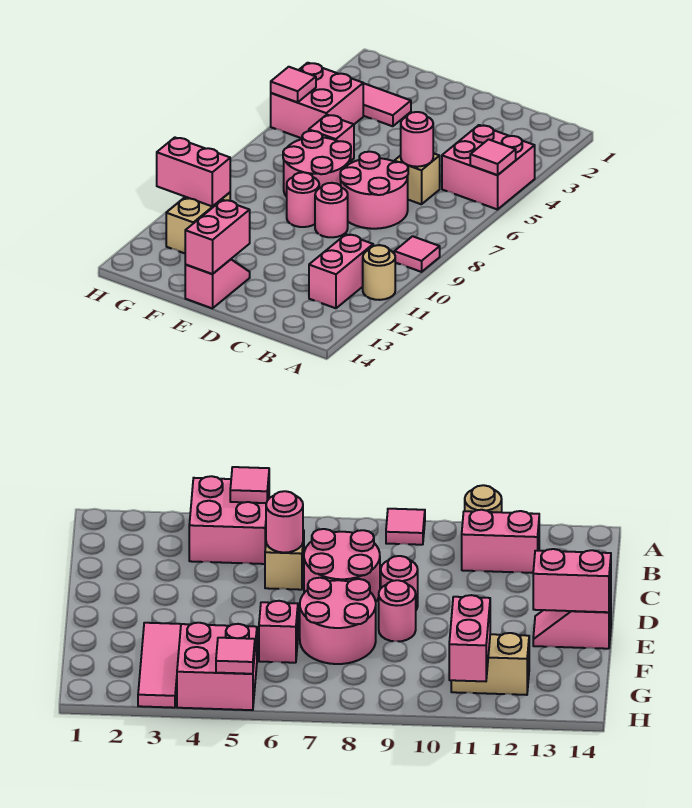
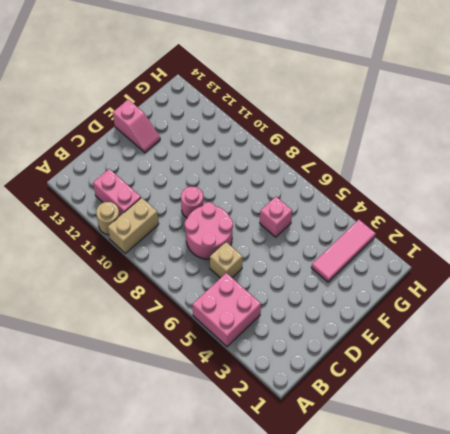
tan 1x2 brick [108,198,159,253] -> tan 1x2 brick turned to [166,192,230,253]
none -> pink 1x1 tile [394,236,440,272]
none -> pink 2x2 round brick [283,131,351,197]
none -> pink 1x1 round brick [287,172,319,227]

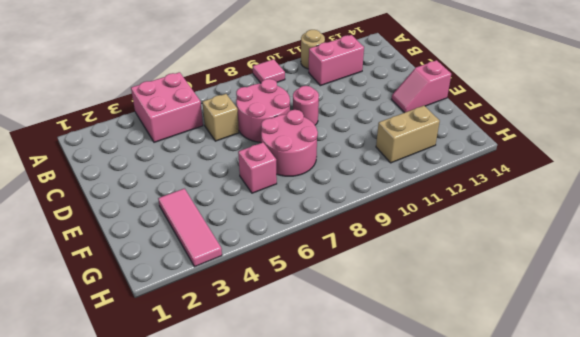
none -> pink 1x1 round brick [287,172,319,227]
none -> pink 2x2 brick [271,63,363,138]
none -> pink 1x1 tile [470,139,516,175]

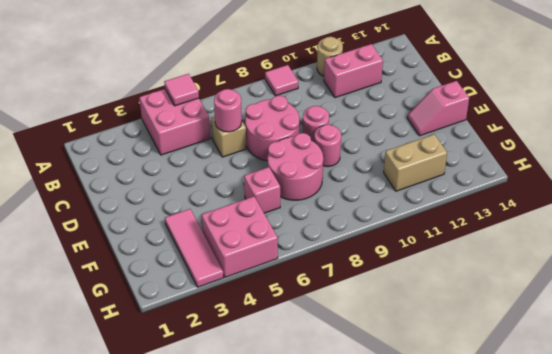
none -> pink 1x2 brick [185,200,250,274]
none -> pink 1x2 brick [157,138,230,206]
none -> pink 1x1 tile [271,67,316,102]

